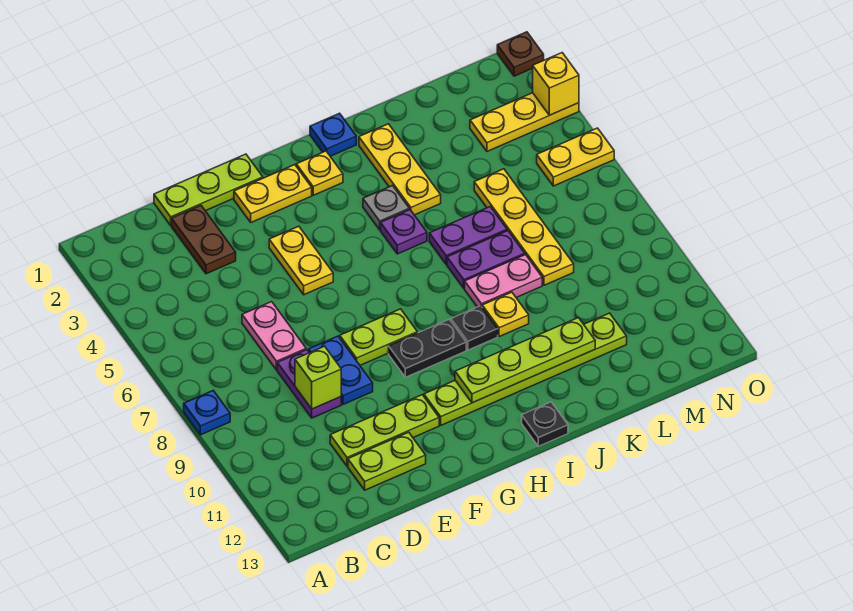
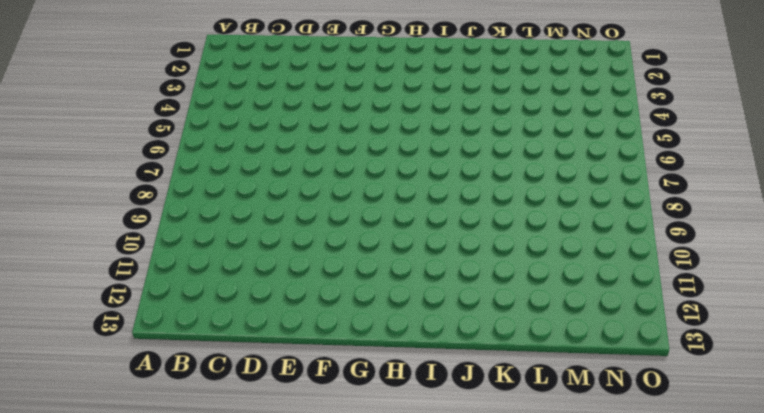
none -> blue 1x1 plate [184,391,230,435]
none -> lime 1x3 plate [154,154,263,226]
none -> brown 1x2 plate [172,206,236,274]
none -> pink 1x2 plate [242,302,306,370]

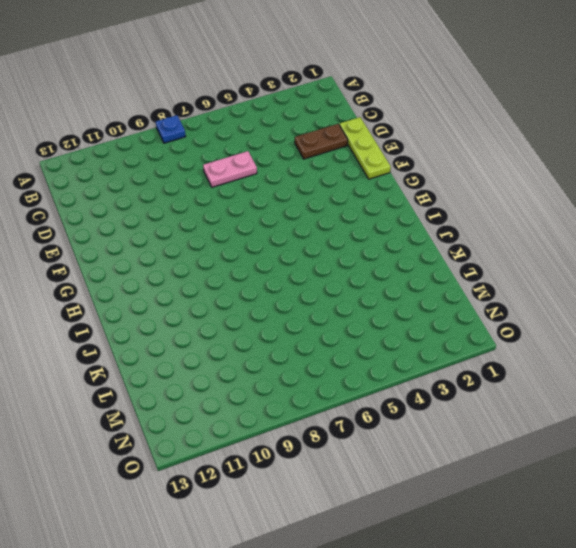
none -> purple 1x2 plate [277,350,341,418]
none -> lime 1x3 plate [330,395,439,466]
none -> lime 1x2 plate [348,432,426,490]
none -> blue 1x2 plate [309,336,373,404]

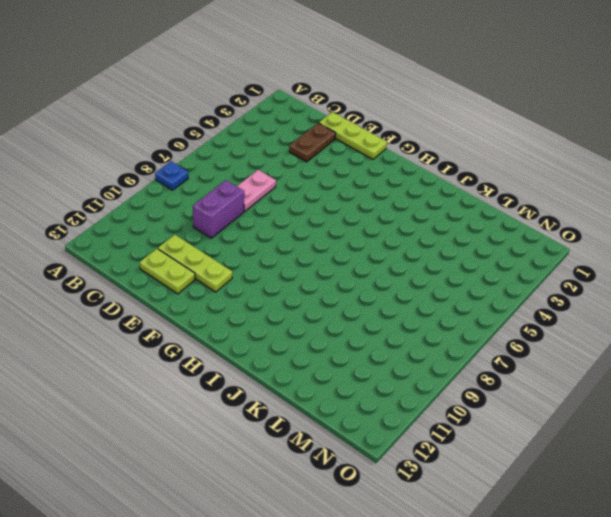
purple 1x2 brick [193,180,244,238] -> purple 1x2 plate [277,350,341,418]
none -> blue 1x2 plate [309,336,373,404]
none -> yellow 1x2 plate [234,165,312,222]
none -> yellow 1x2 plate [269,226,333,295]
none -> lime 1x2 plate [340,309,418,365]

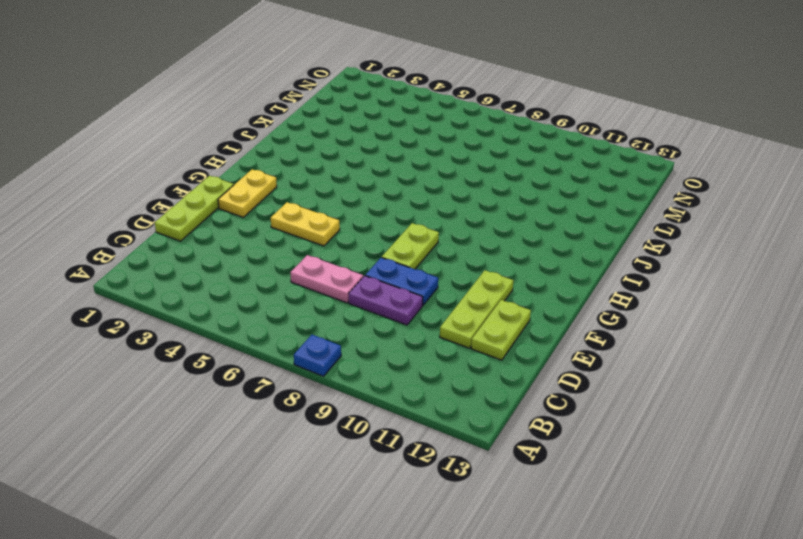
none -> brown 1x2 plate [172,206,236,274]
none -> black 1x2 plate [389,319,466,377]
none -> lime 1x6 plate [424,313,627,425]
none -> yellow 1x1 plate [296,151,343,195]

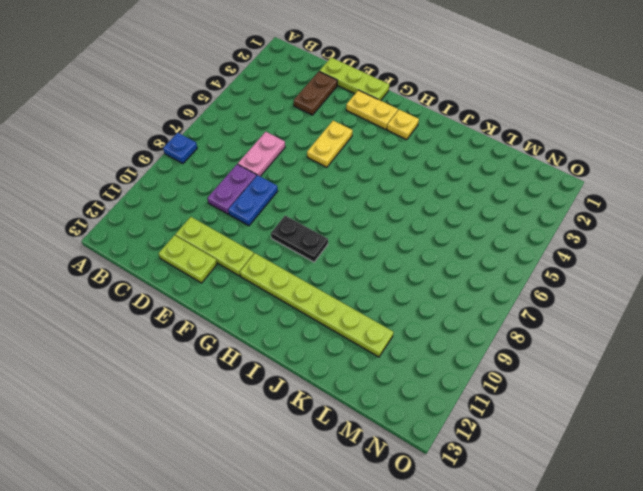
none -> lime 1x2 plate [340,309,418,365]
none -> blue 1x1 plate [310,113,356,156]
none -> grey 1x1 plate [363,186,409,230]
none -> purple 1x1 plate [381,210,427,254]

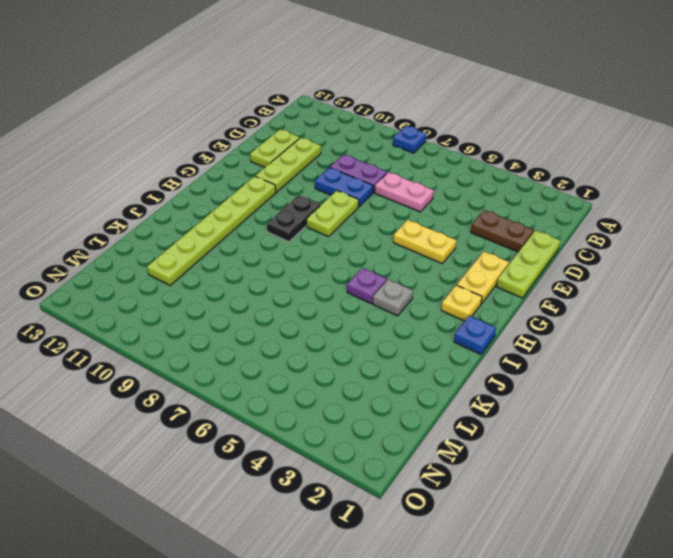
none -> black 1x1 plate [451,306,498,350]
none -> black 1x1 plate [522,402,568,446]
none -> yellow 1x3 plate [359,124,441,215]
none -> purple 1x2 plate [429,207,507,264]

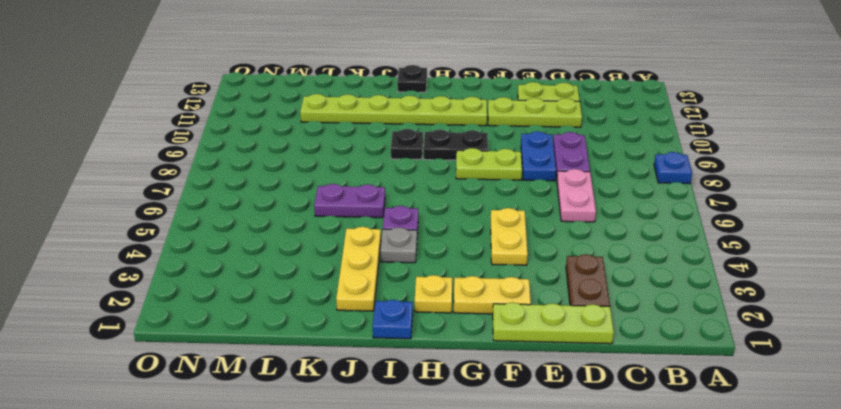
none -> purple 1x2 plate [447,231,525,288]
none -> pink 1x2 plate [465,255,542,307]
none -> yellow 1x1 plate [482,292,529,337]
none -> yellow 1x4 plate [474,169,574,285]

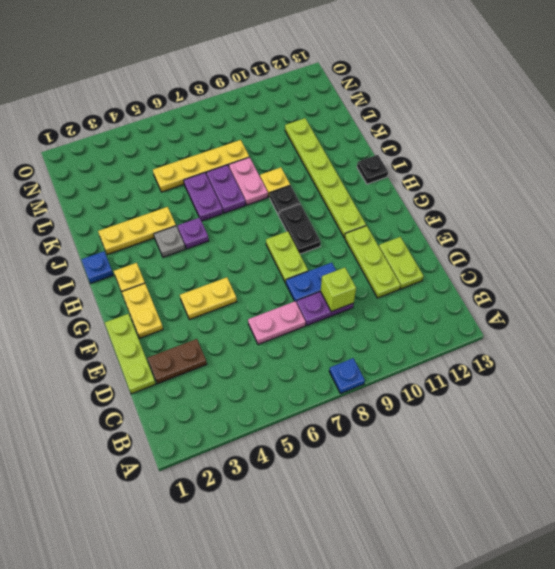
none -> yellow 1x3 plate [470,93,579,151]
none -> yellow 1x2 plate [537,128,614,186]
none -> brown 1x1 plate [497,32,544,76]
none -> lime 1x4 plate [455,318,595,403]

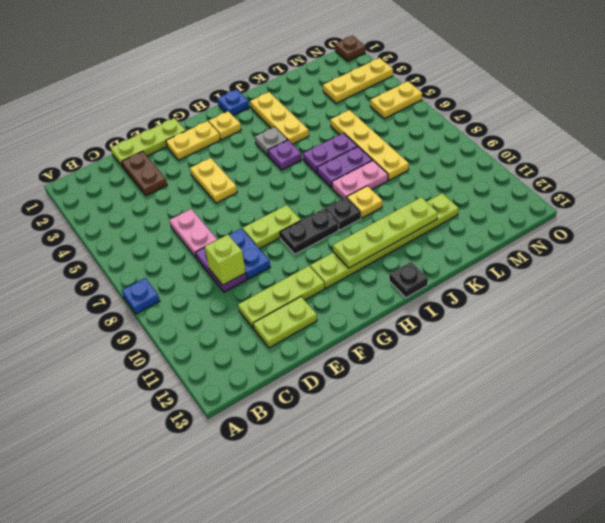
none -> yellow 1x1 brick [533,53,579,115]

